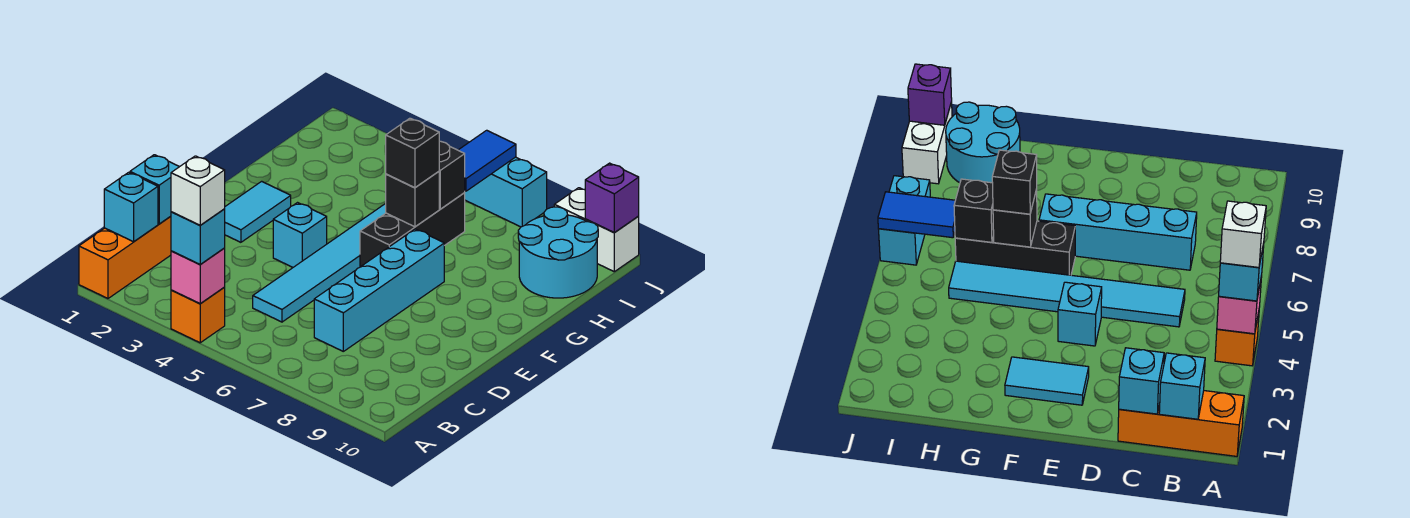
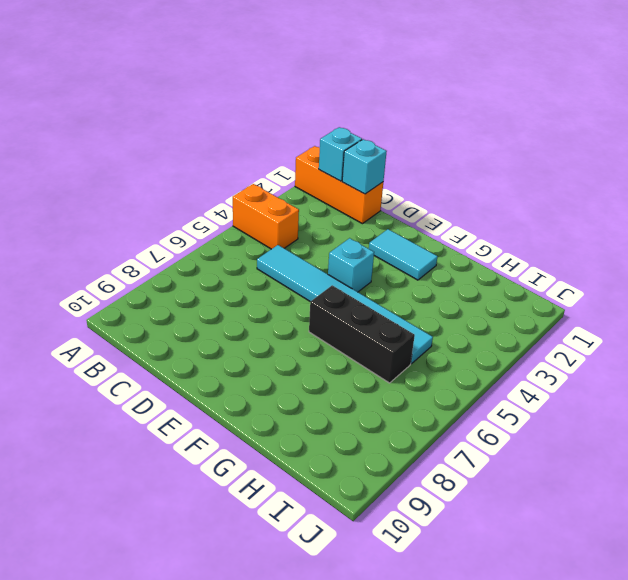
orange 1x2 brick [233,184,299,249] -> orange 1x1 brick [171,288,225,343]
none -> cyan 1x4 brick [314,229,444,351]
none -> cyan 2x2 round brick [518,207,598,298]
none -> cyan 1x2 brick [465,157,547,227]

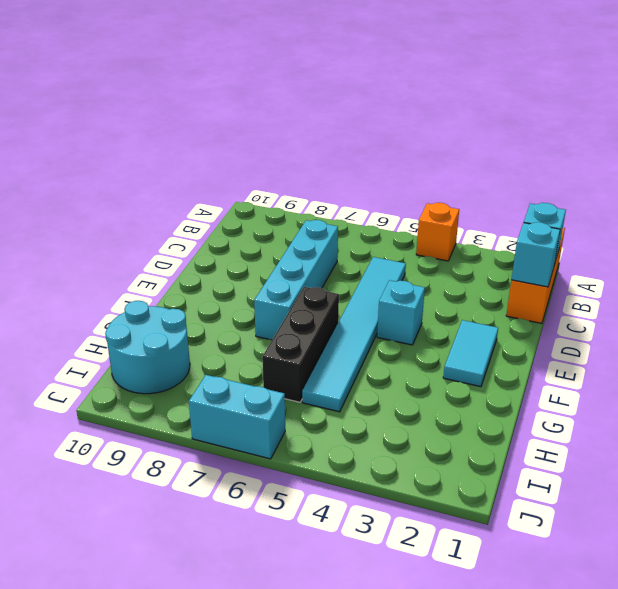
none -> white 1x2 brick [554,188,639,272]
none -> pink 1x1 brick [171,248,225,304]
none -> black 1x1 brick [386,172,439,227]

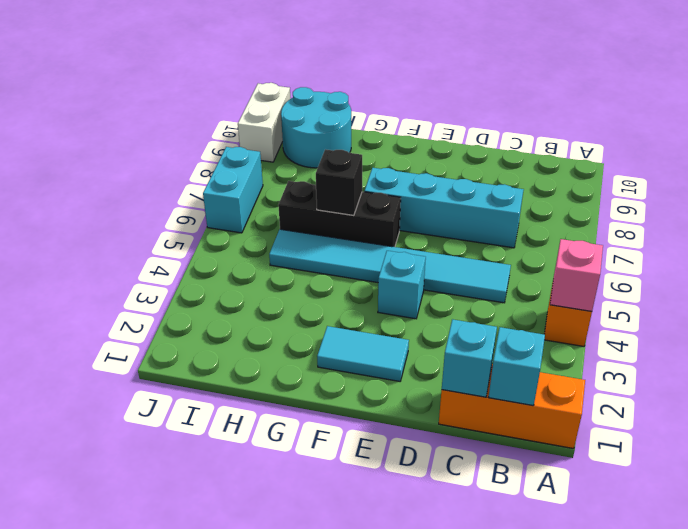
none -> black 1x1 brick [439,141,465,209]
none -> blue 1x2 tile [458,130,516,191]
none -> purple 1x1 brick [585,163,639,233]

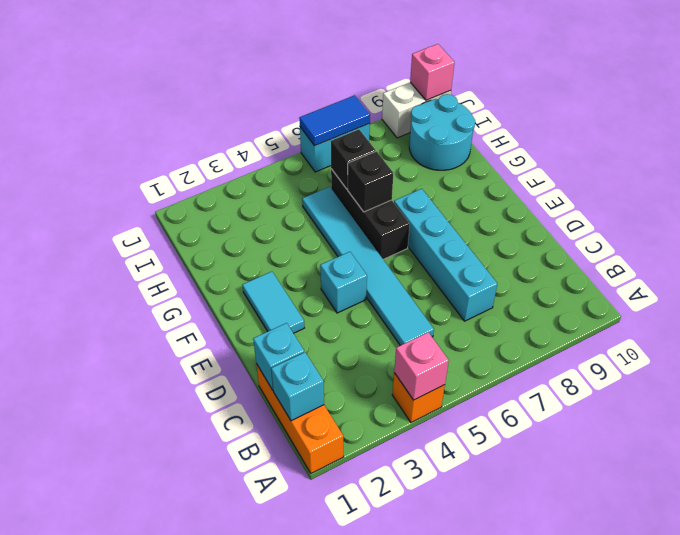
blue 1x2 tile [299,95,370,146] -> blue 1x2 tile turned to [458,130,516,191]
pink 1x1 brick [410,44,454,100] -> purple 1x1 brick [585,163,639,233]
none -> cyan 1x1 brick [171,209,225,264]
none -> black 1x1 brick [386,118,439,188]
none -> white 1x1 brick [171,156,225,225]

